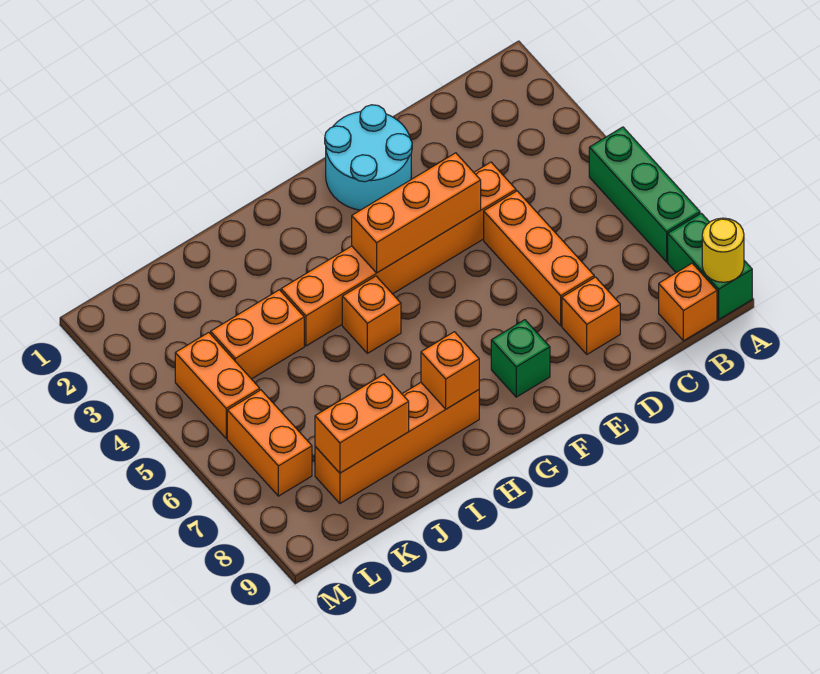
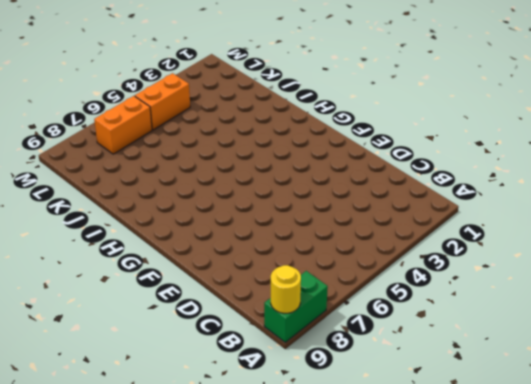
none -> green 1x3 brick [589,127,700,262]
none -> orange 1x1 brick [659,263,717,341]
none -> orange 1x6 brick [281,162,516,346]

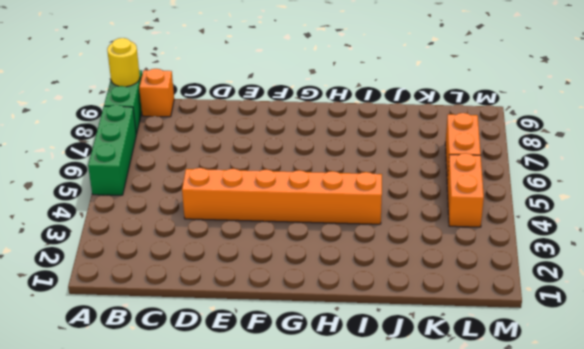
none -> orange 1x3 brick [484,191,594,326]
none -> orange 1x1 brick [562,277,620,354]
none -> cyan 2x2 round brick [325,105,412,210]

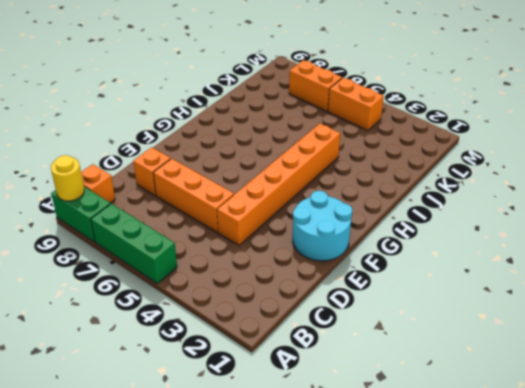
none -> green 1x1 brick [491,320,550,397]
none -> orange 1x1 brick [342,276,401,353]
none -> orange 1x4 brick [315,383,479,503]

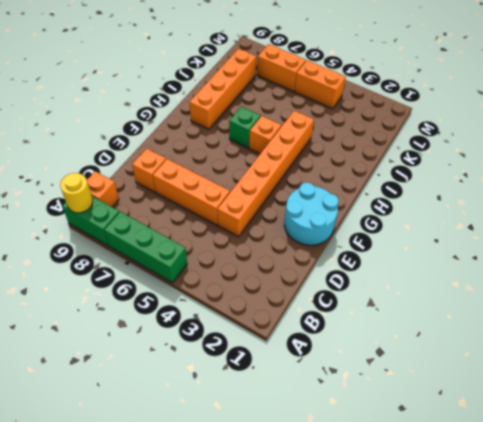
green 1x1 brick [229,106,261,148] -> green 1x1 brick moved to [491,320,550,397]
none -> orange 1x2 brick [211,290,304,379]
none -> orange 1x3 brick [352,153,481,273]
none -> orange 1x1 brick [421,332,479,409]

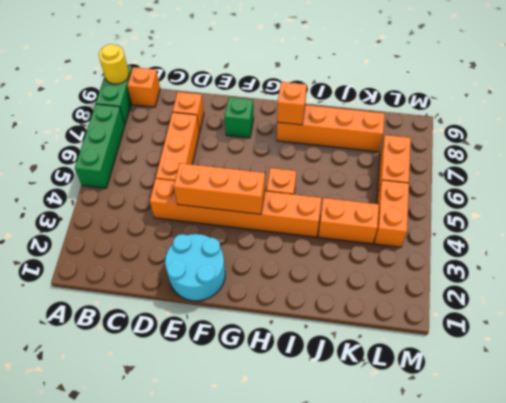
none -> orange 1x2 brick [315,374,409,473]

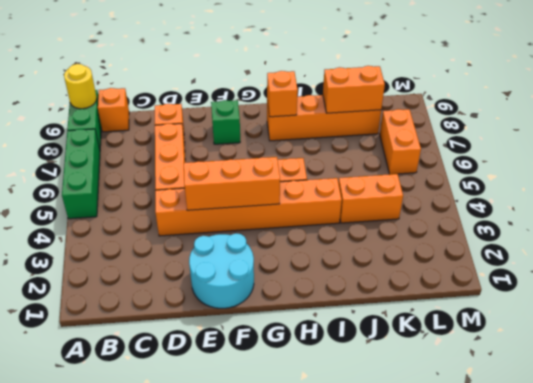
none -> orange 1x2 brick [175,332,260,438]

